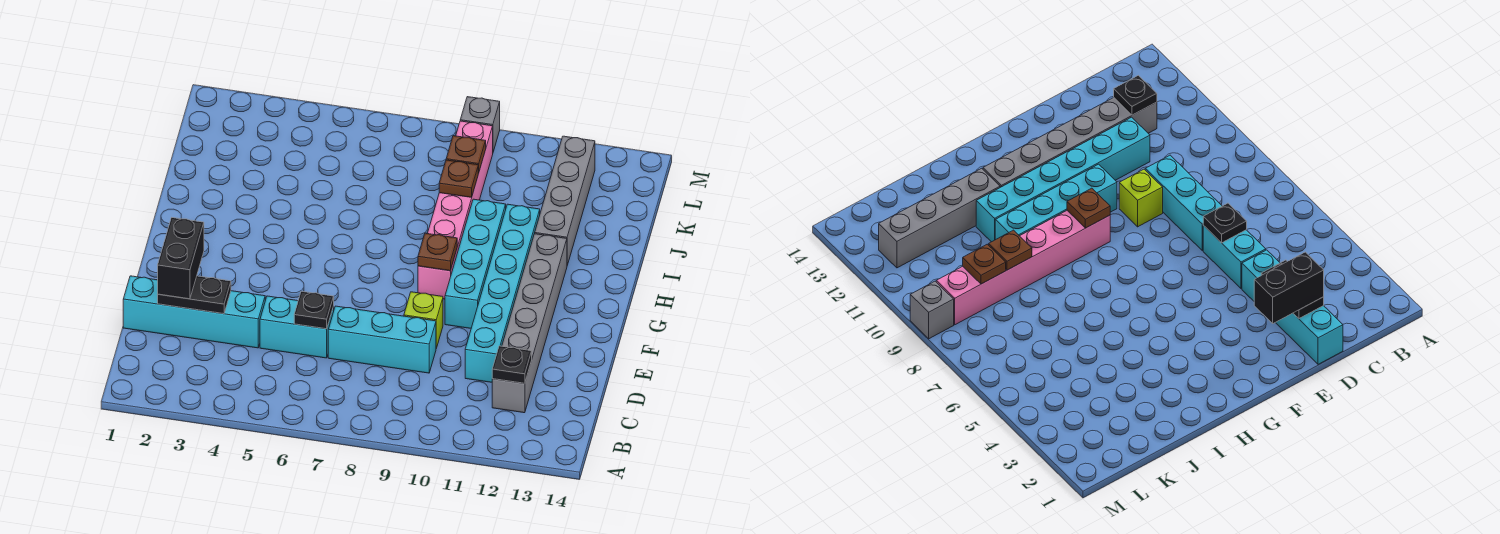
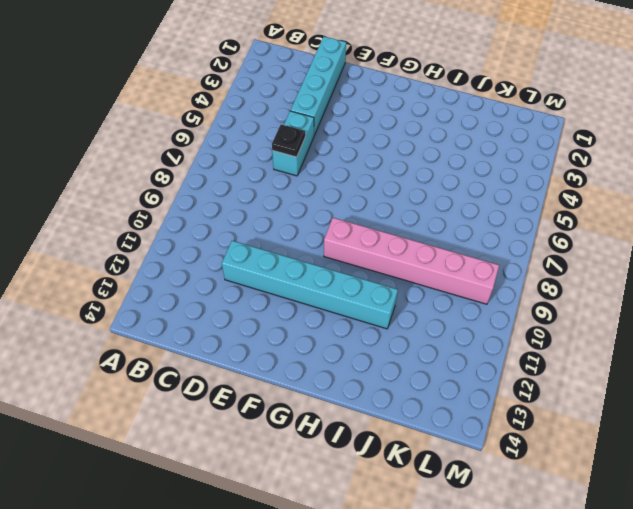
none -> grey 1x6 brick [492,234,567,413]
none -> cyan 1x3 brick [328,306,436,373]
none -> lime 1x1 brick [404,292,443,348]

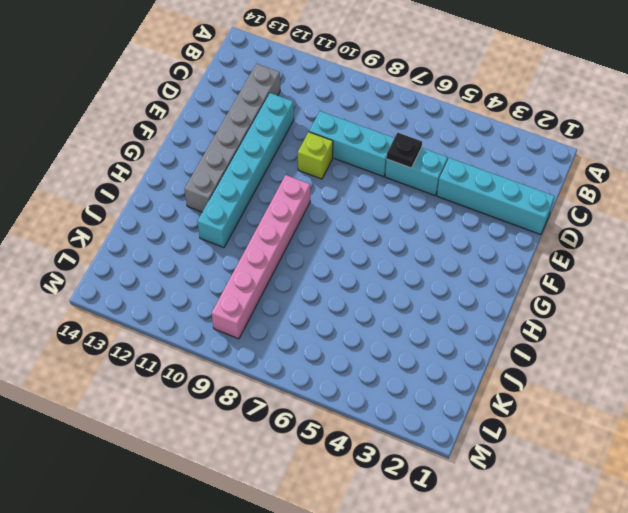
none -> cyan 1x4 brick [445,199,506,328]
none -> grey 1x4 brick [535,136,595,265]
none -> grey 1x1 brick [460,97,500,152]

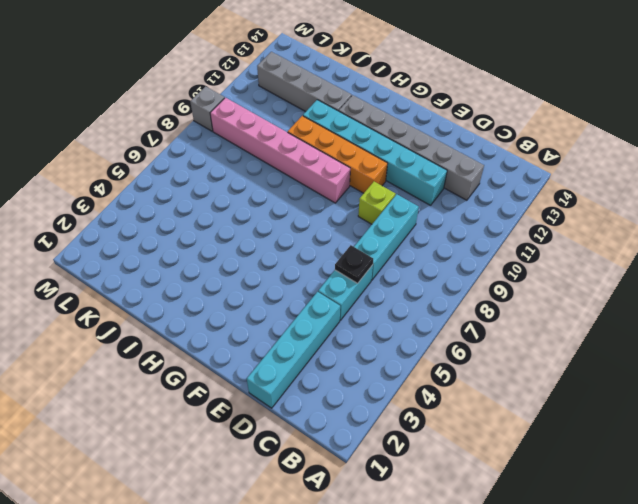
orange 1x4 brick [288,116,388,193] -> cyan 1x4 brick [445,199,506,328]
none -> black 1x1 plate [492,346,532,383]
none -> black 1x2 plate [158,276,231,314]
none -> brown 1x1 plate [418,233,457,271]

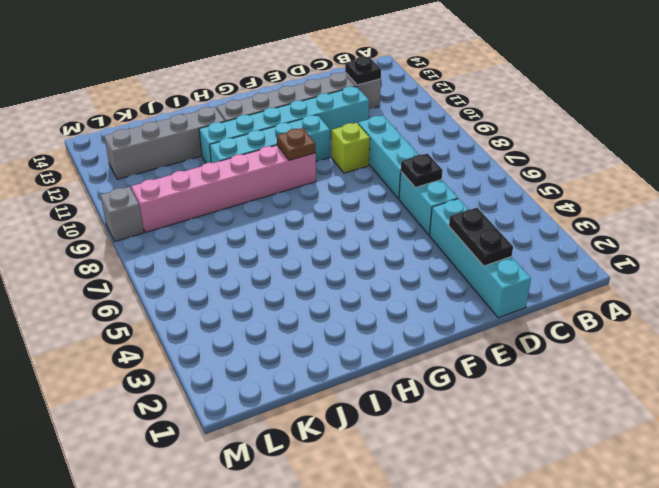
none -> brown 1x1 plate [439,160,478,198]
none -> brown 1x1 plate [446,136,486,173]
none -> black 1x2 brick [158,218,204,299]

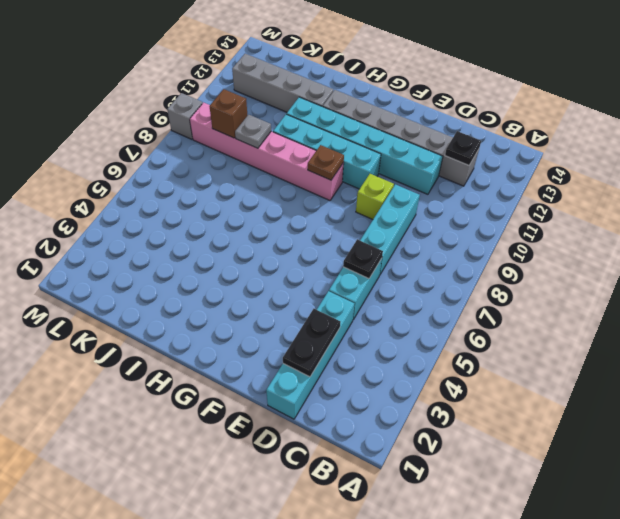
grey 1x1 plate [235,115,271,148] -> brown 1x1 plate [439,160,478,198]
brown 1x1 brick [209,89,248,138] -> brown 1x1 plate [446,136,486,173]
none -> black 1x2 brick [158,218,204,299]

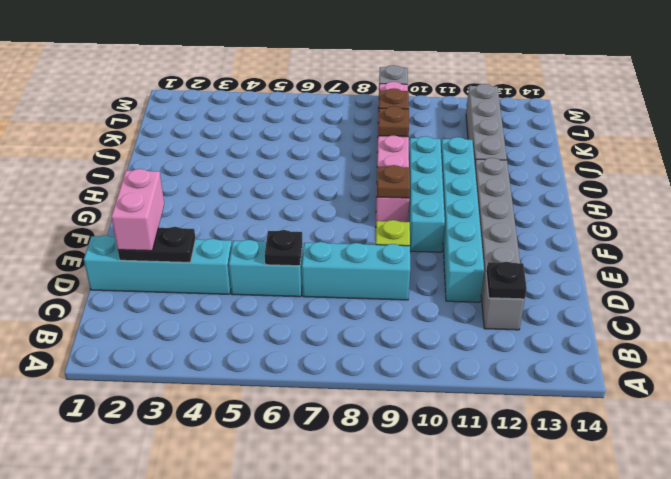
pink 1x2 brick [111,169,164,251] -> black 1x2 brick [158,218,204,299]

